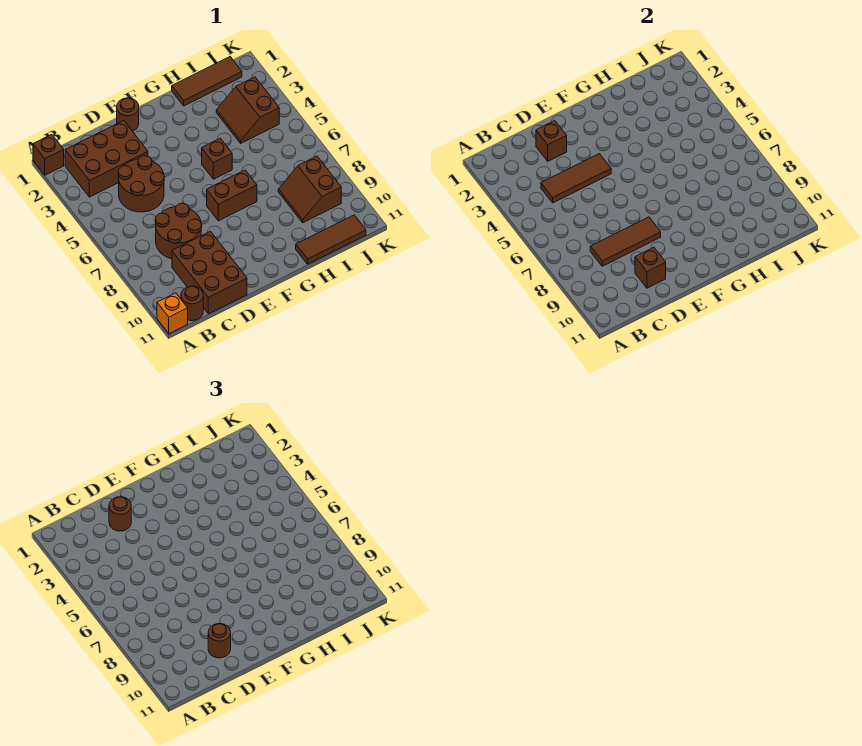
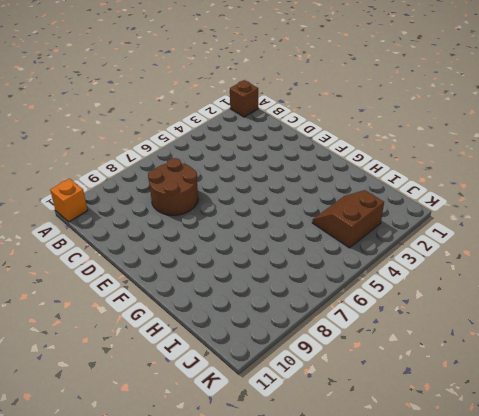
none -> brown 2x3 brick [65,121,148,197]
none -> brown 1x1 round brick [181,286,203,321]
none -> brown 2x2 round brick [118,156,164,212]

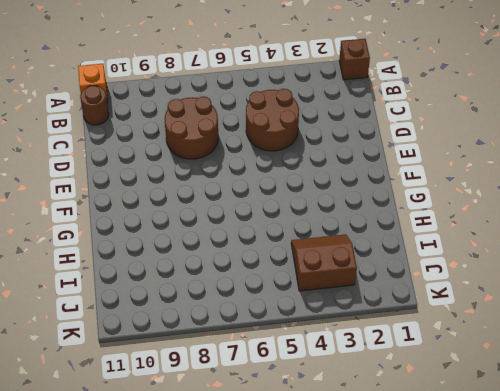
none -> brown 2x3 brick [65,121,148,197]
none -> brown 2x3 brick [172,231,247,314]
none -> brown 1x1 round brick [117,98,139,131]

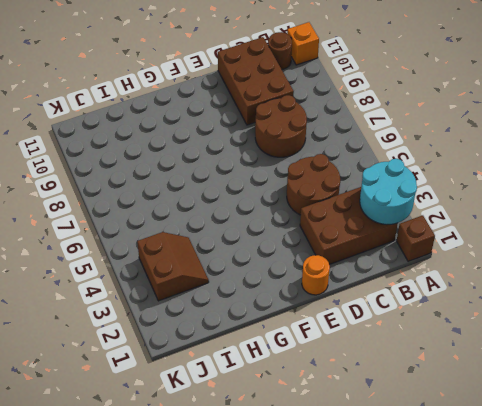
cyan 2x2 round brick [360,159,417,225] -> none
orange 1x1 round brick [302,255,330,295] -> brown 1x1 round brick [117,98,139,131]
none -> brown 1x2 brick [207,170,257,221]
none -> brown 1x1 brick [202,138,232,179]
none -> brown 1x3 tile [172,57,242,106]

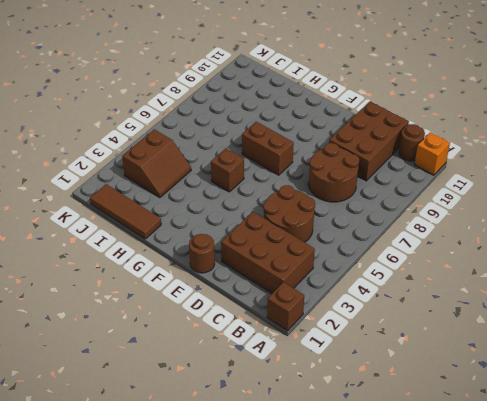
none -> brown 1x3 tile [296,215,366,264]
none -> brown 2x2 slope [278,156,341,223]
none -> brown 1x3 tile [541,154,611,203]

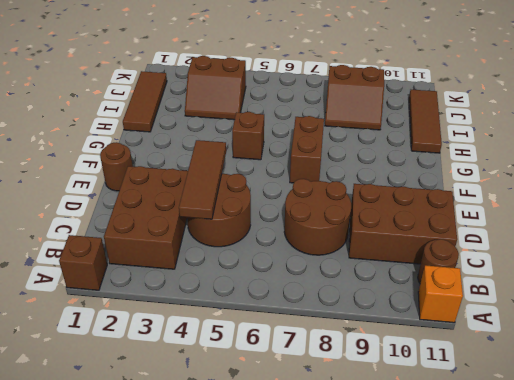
none -> brown 1x3 tile [590,217,661,266]
none -> brown 1x1 brick [536,121,567,161]
none -> brown 1x1 brick [635,247,666,288]

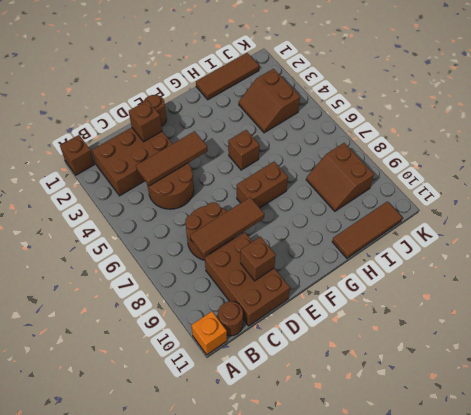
none -> brown 1x1 round brick [109,497,131,531]
none -> brown 1x1 round brick [208,624,231,658]

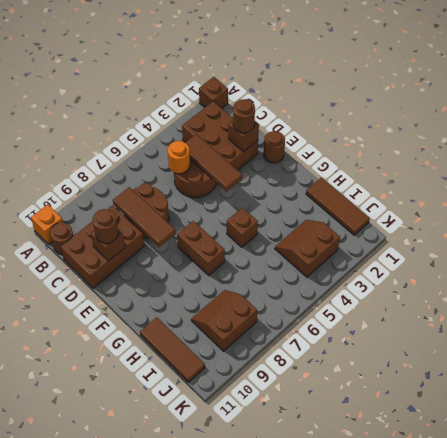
orange 1x1 round brick [168,141,190,174] -> none

